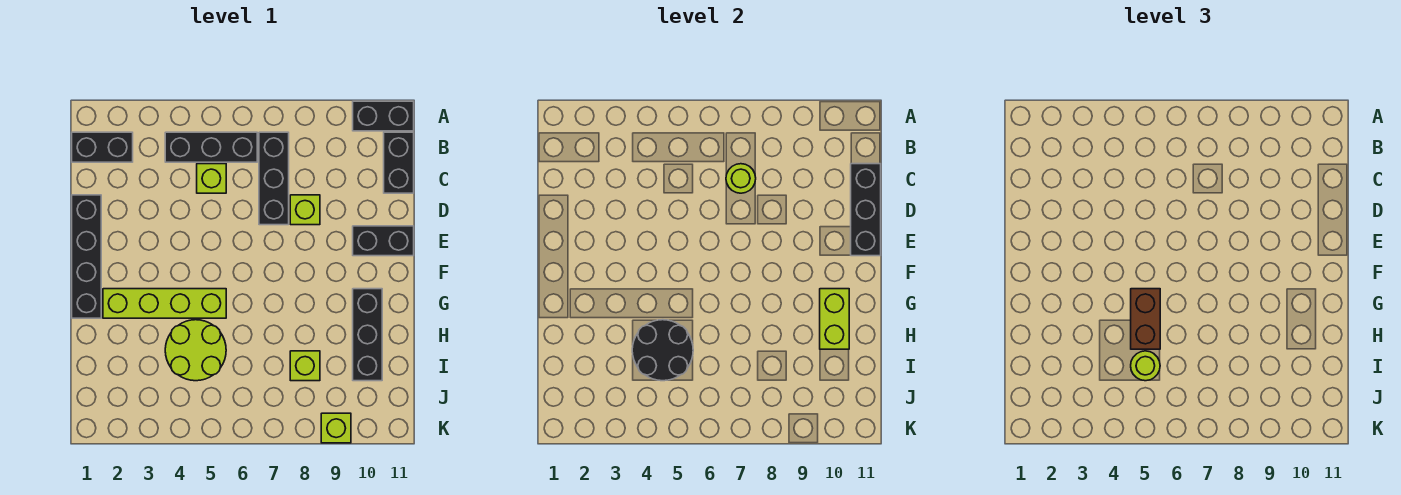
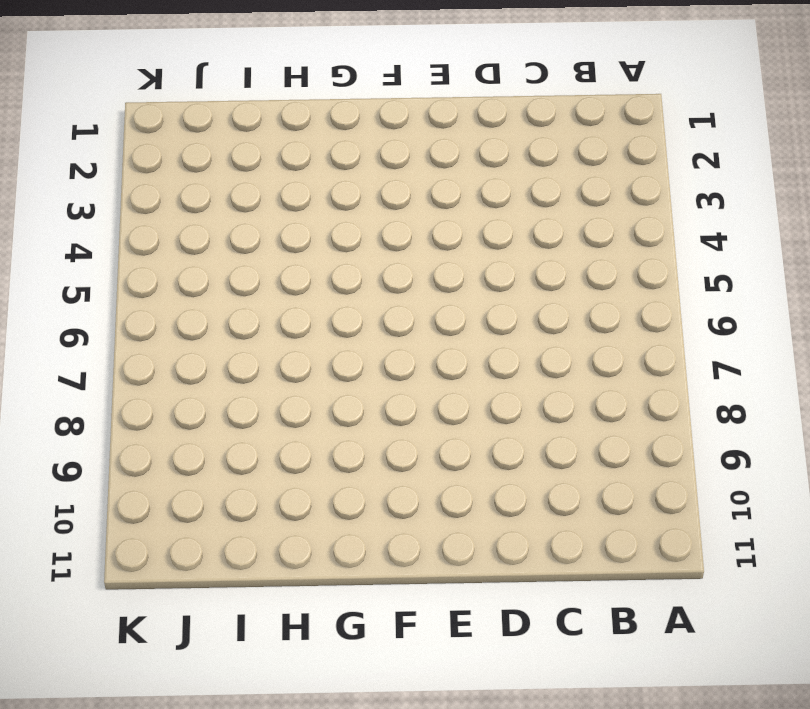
none -> black 1x2 brick [353,101,414,131]
none -> black 1x2 brick [72,132,133,162]
none -> black 1x3 brick [165,132,257,162]

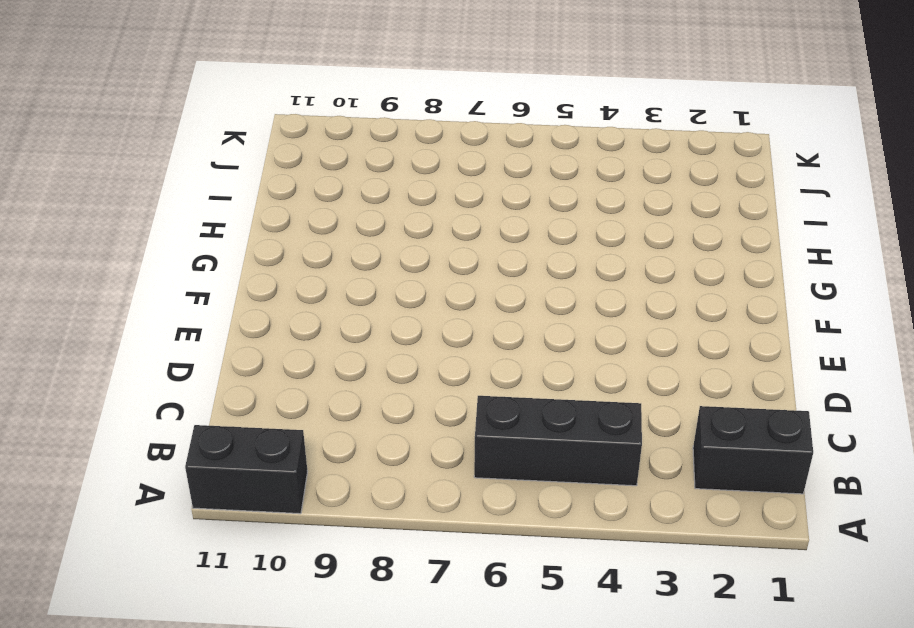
none -> black 1x3 brick [259,132,289,225]
none -> black 1x2 brick [384,132,414,193]
none -> lime 1x1 brick [197,164,226,193]

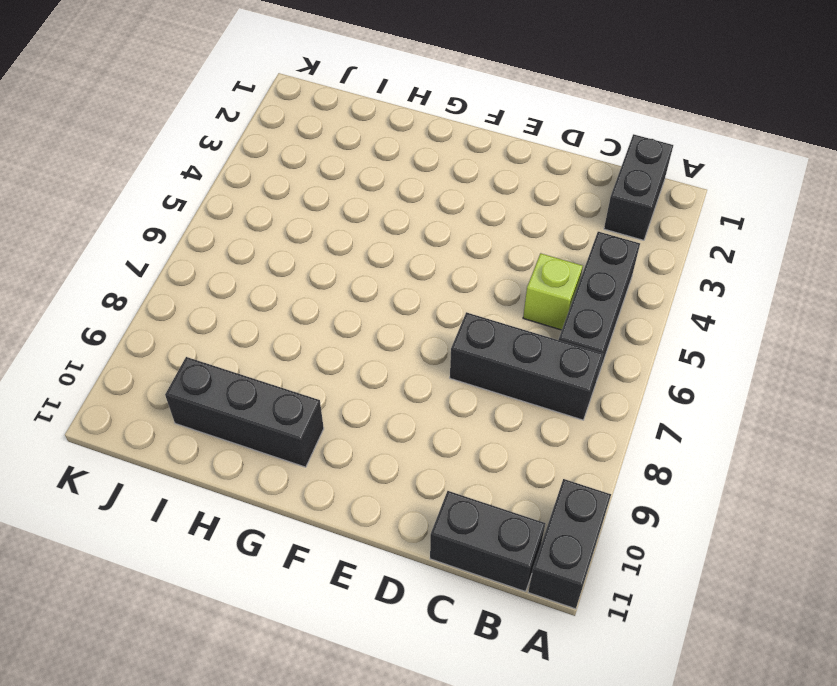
none -> black 1x4 brick [72,195,101,318]
none -> lime 1x1 brick [290,195,320,225]
none -> black 1x2 brick [353,226,414,256]

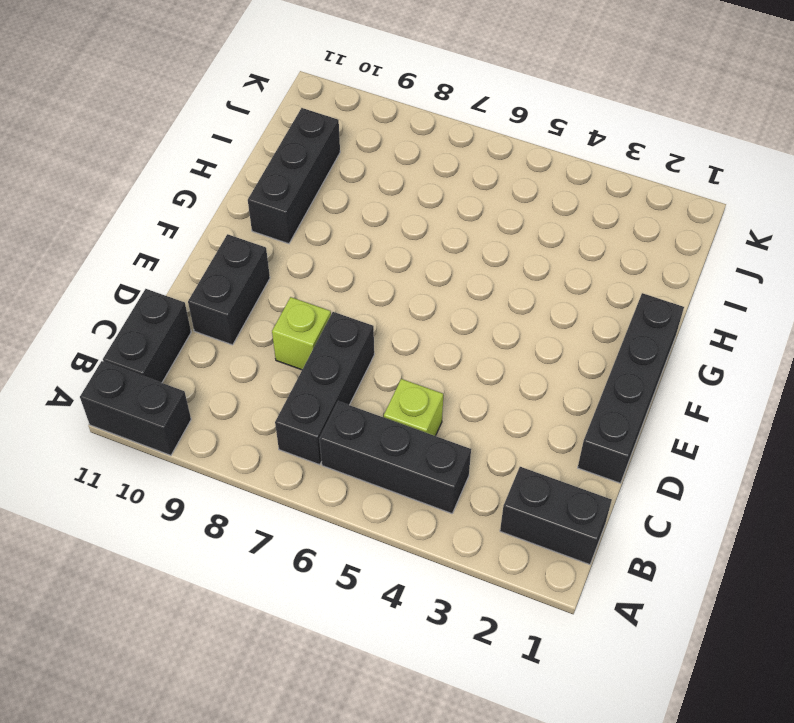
black 1x2 brick [188,234,270,345] -> black 1x2 brick turned to [353,226,414,256]
none -> lime 1x4 brick [103,289,226,318]
none -> lime 2x2 round brick [165,320,226,381]
none -> lime 1x1 brick [290,351,320,381]

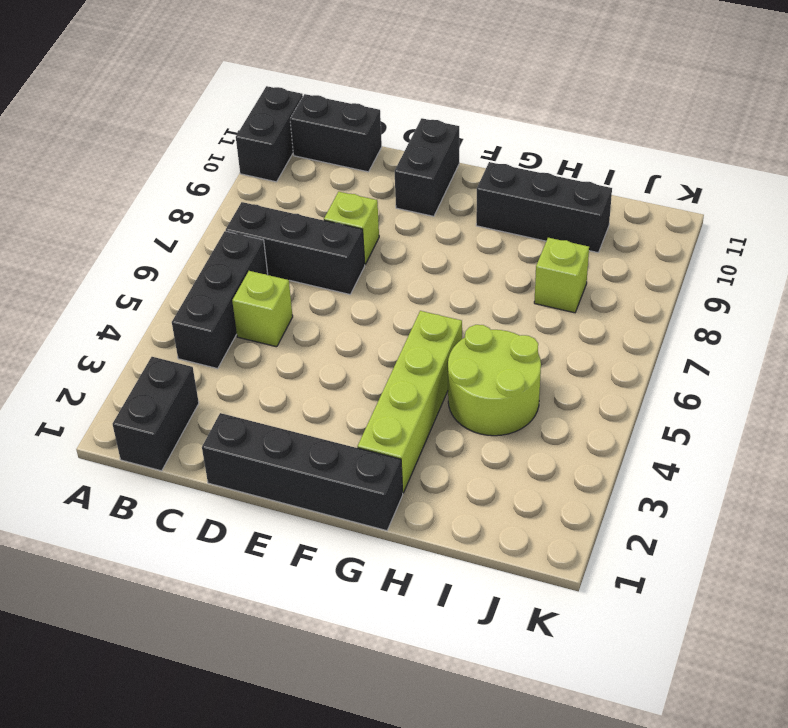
none -> lime 1x1 brick [321,413,351,443]
none -> lime 1x1 round brick [726,164,756,193]
none -> black 1x3 brick [851,164,881,256]

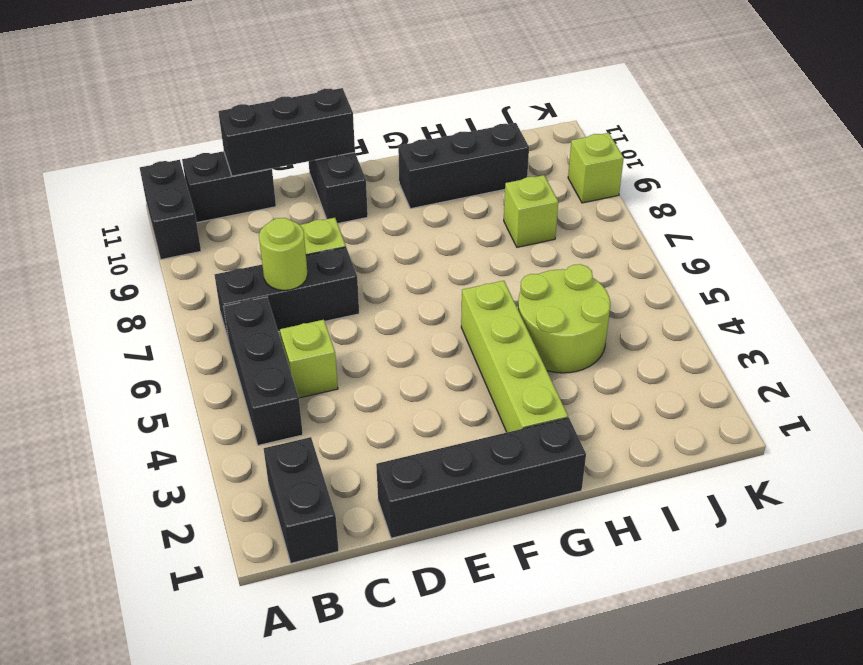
none -> lime 1x2 brick [820,289,849,349]
none -> black 2x2 round brick [632,320,693,381]
none -> brown 1x2 brick [1131,289,1160,349]

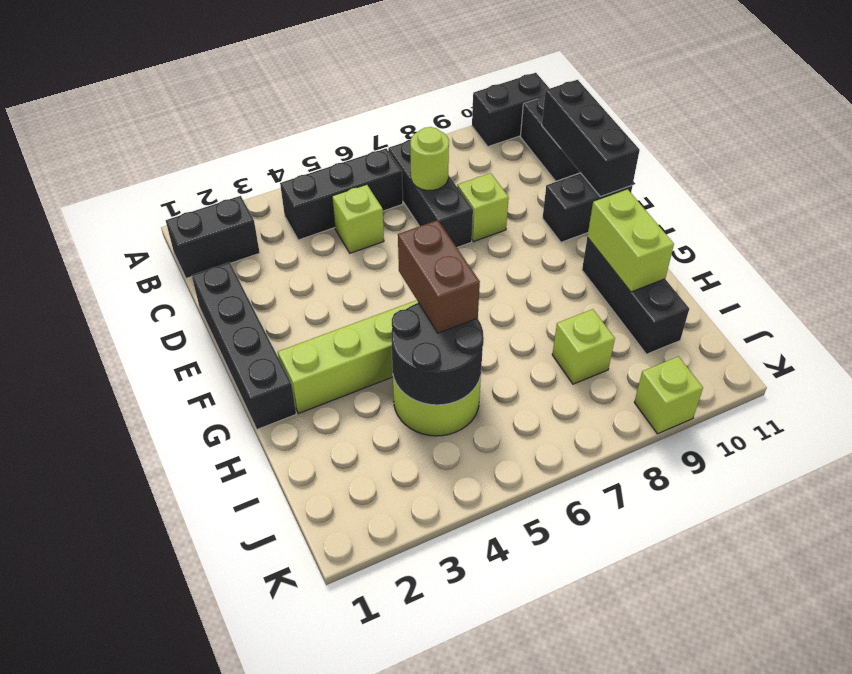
none -> lime 1x1 round brick [1131,351,1160,381]

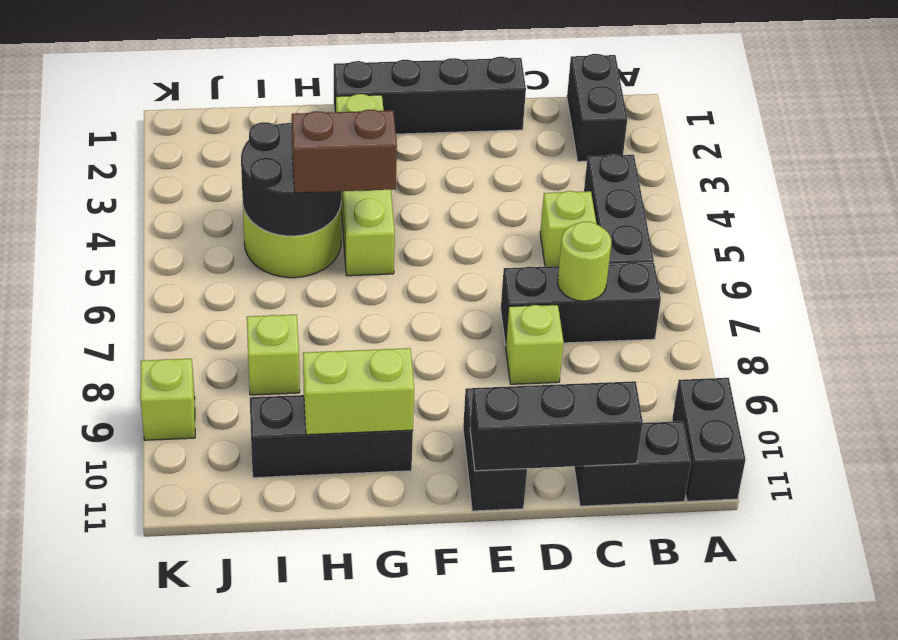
none -> lime 1x1 round brick [1131,351,1160,381]

